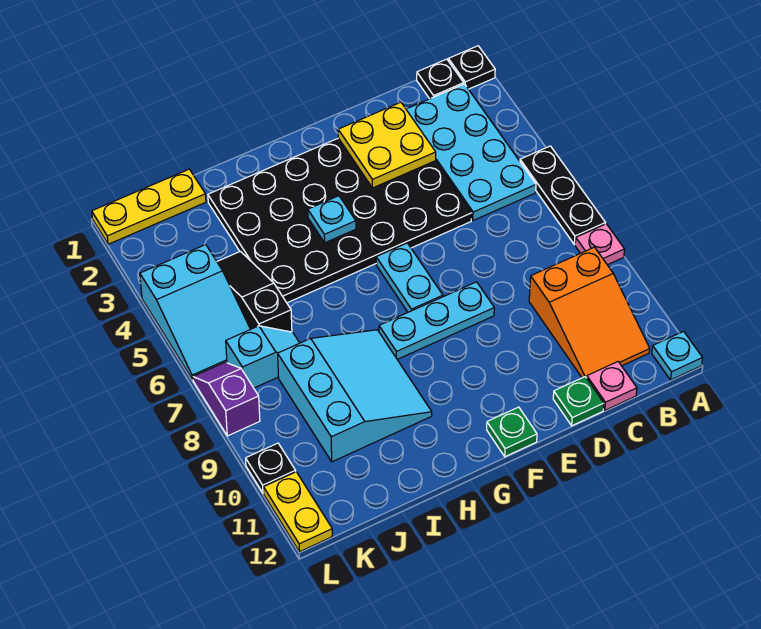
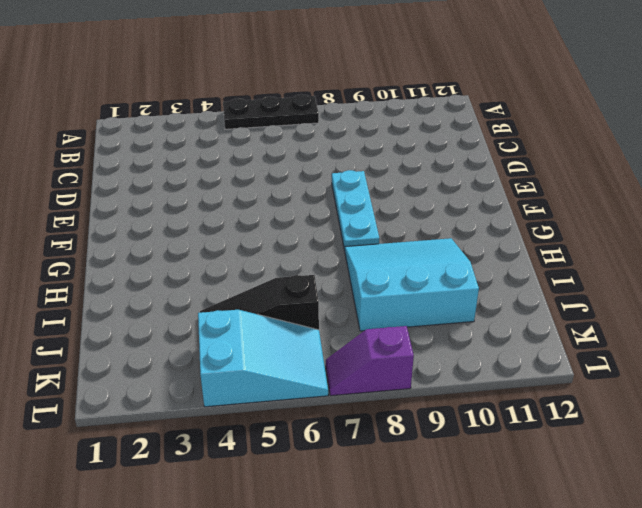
none -> black 1x1 plate [448,46,495,89]
none -> pink 1x1 plate [575,224,625,265]
none -> cyan 1x1 plate [652,331,702,380]

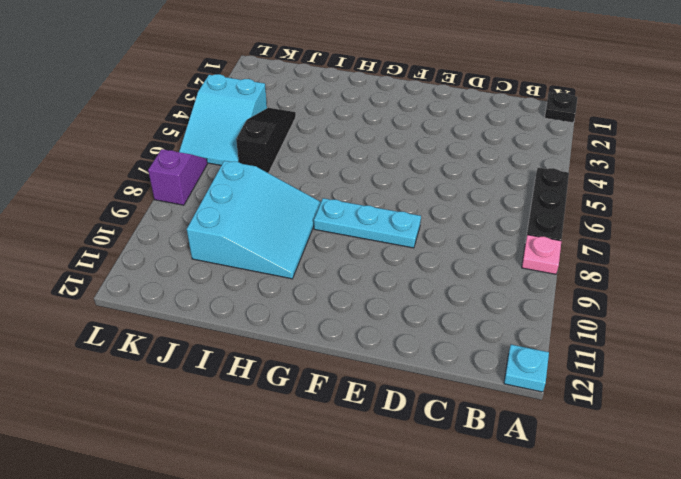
none -> black 1x1 plate [417,59,464,99]
none -> cyan 2x4 plate [406,84,536,220]
none -> orange 2x3 slope [529,247,650,378]

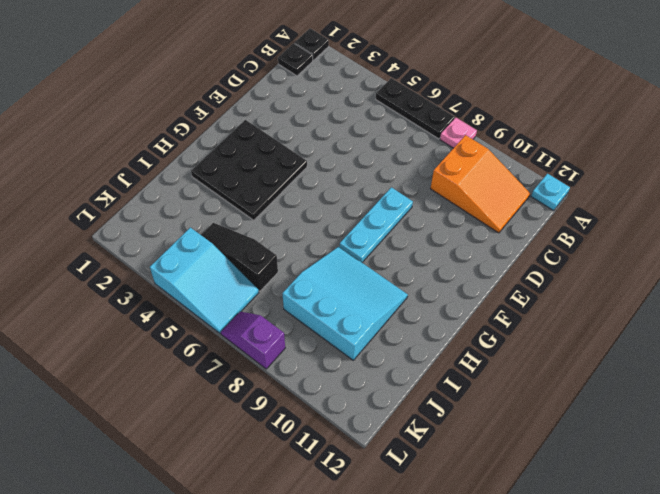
black 3x3 plate [191,120,307,220] -> black 4x6 plate [208,138,472,303]
none -> cyan 2x4 plate [406,84,536,220]
none -> pink 1x1 plate [587,362,637,410]
none -> green 1x1 plate [553,377,604,426]

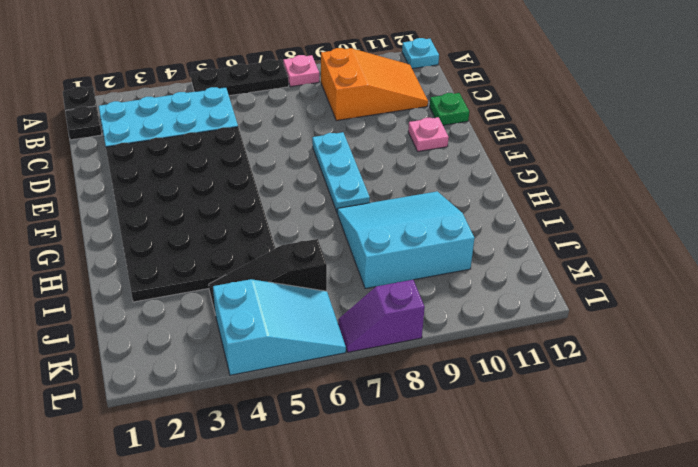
pink 1x1 plate [408,117,449,151] -> pink 1x1 plate moved to [587,362,637,410]
none -> cyan 1x2 plate [376,243,443,312]
none -> green 1x1 plate [487,407,537,457]
none -> yellow 1x3 plate [92,169,206,244]

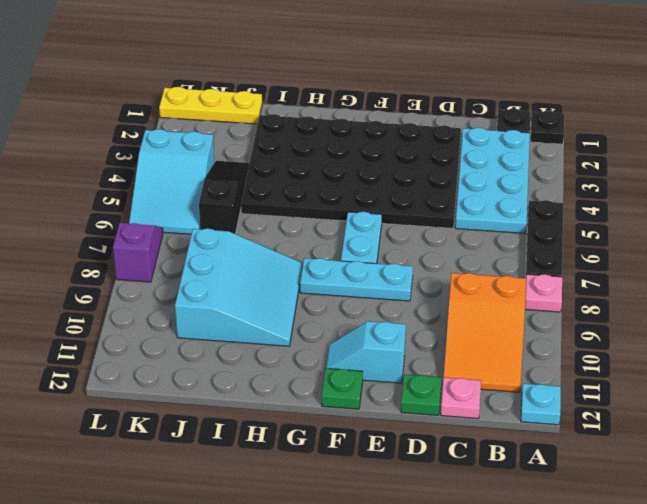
cyan 1x2 slope [326,321,406,383] -> cyan 1x2 slope turned to [226,326,299,388]
none -> black 1x1 plate [246,443,296,493]
none -> yellow 1x2 plate [264,472,332,552]
none -> yellow 2x2 plate [338,102,436,188]

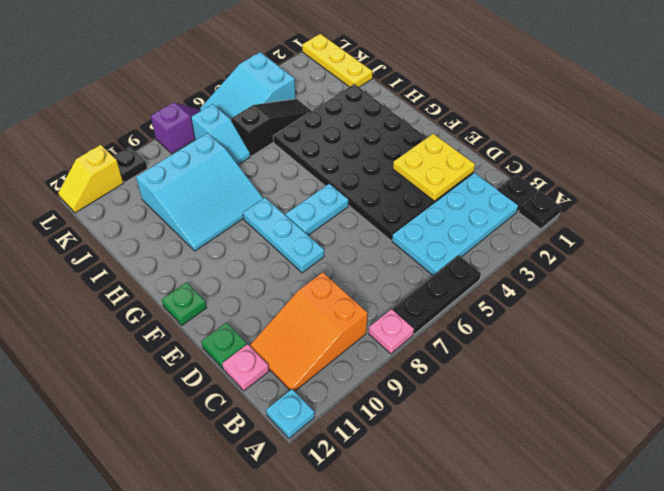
yellow 1x2 slope [58,145,123,213] -> yellow 1x2 plate [264,472,332,552]
none -> cyan 1x1 plate [308,196,356,243]

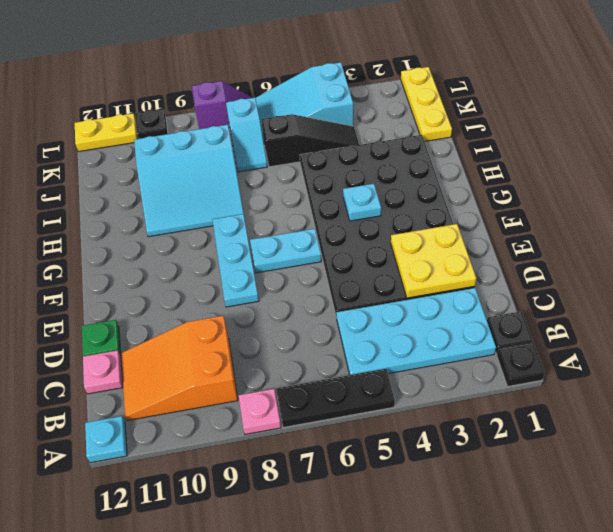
none -> green 1x1 plate [487,407,537,457]

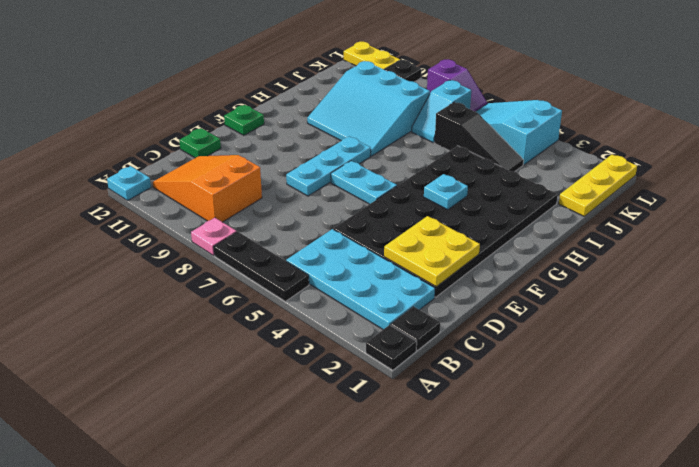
none -> pink 1x1 plate [587,362,637,410]

